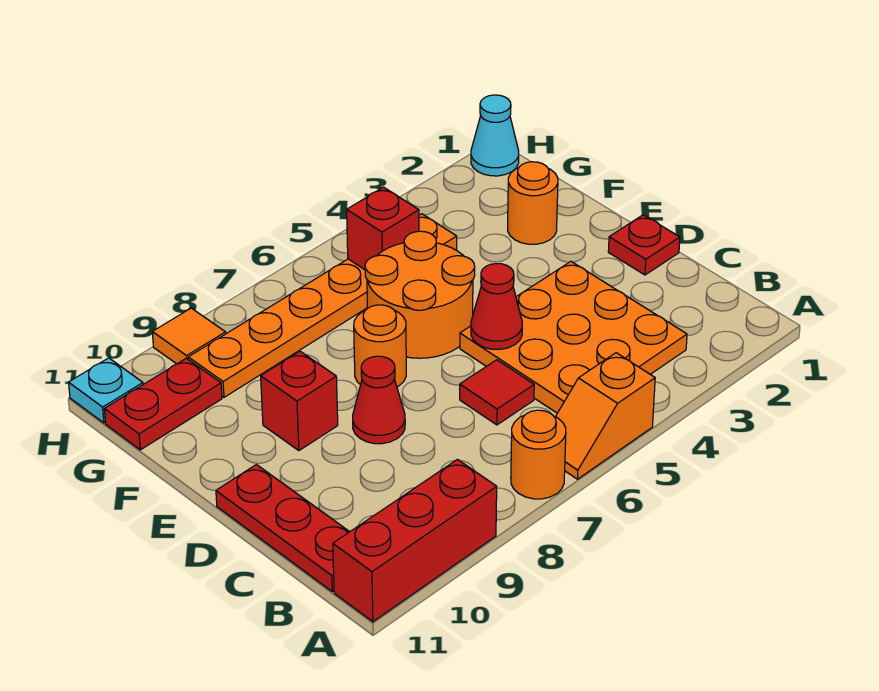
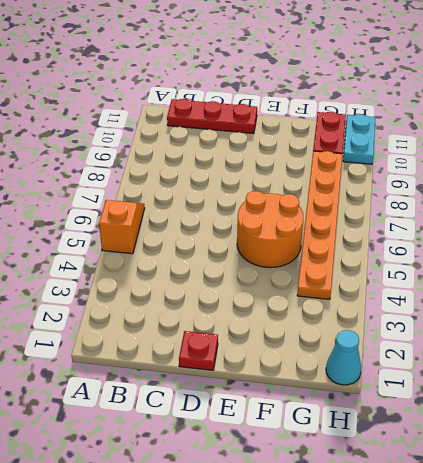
cyan 1x2 plate [343,114,376,164] -> cyan 1x1 plate [69,358,143,423]
none -> orange 1x1 round brick [511,410,566,499]
none -> red 1x3 brick [333,460,497,622]
none -> orange 3x3 plate [460,262,687,413]

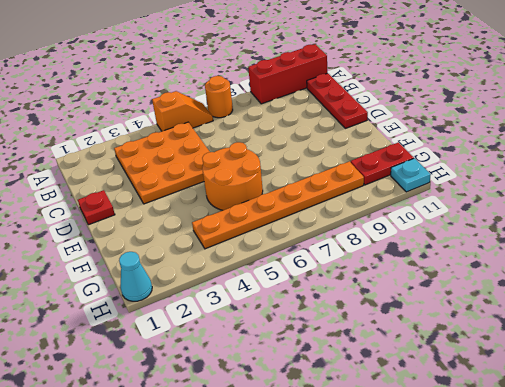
none -> red 1x1 tile [460,360,534,425]
none -> red 1x1 cone [353,356,405,444]
none -> orange 1x1 round brick [354,305,406,387]

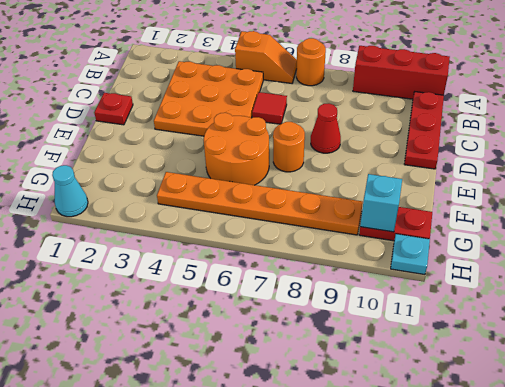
cyan 1x1 brick [360,174,402,232] -> none
none -> red 1x1 brick [261,351,338,451]
none -> orange 1x1 round brick [508,162,558,244]
none -> orange 1x1 tile [152,308,226,364]

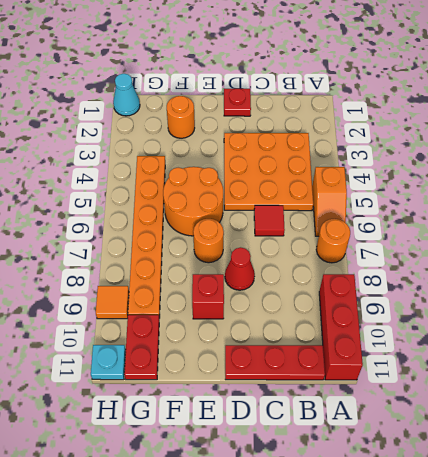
none -> red 1x1 cone [471,264,522,349]
none -> red 1x1 brick [347,187,419,270]

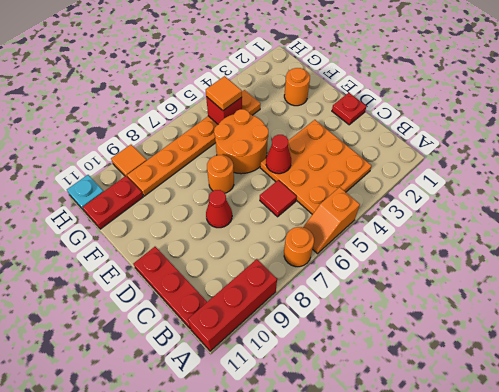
orange 1x1 tile [206,76,242,111] -> none
none -> red 1x1 brick [261,351,338,451]
none -> cyan 1x1 cone [471,95,519,176]

